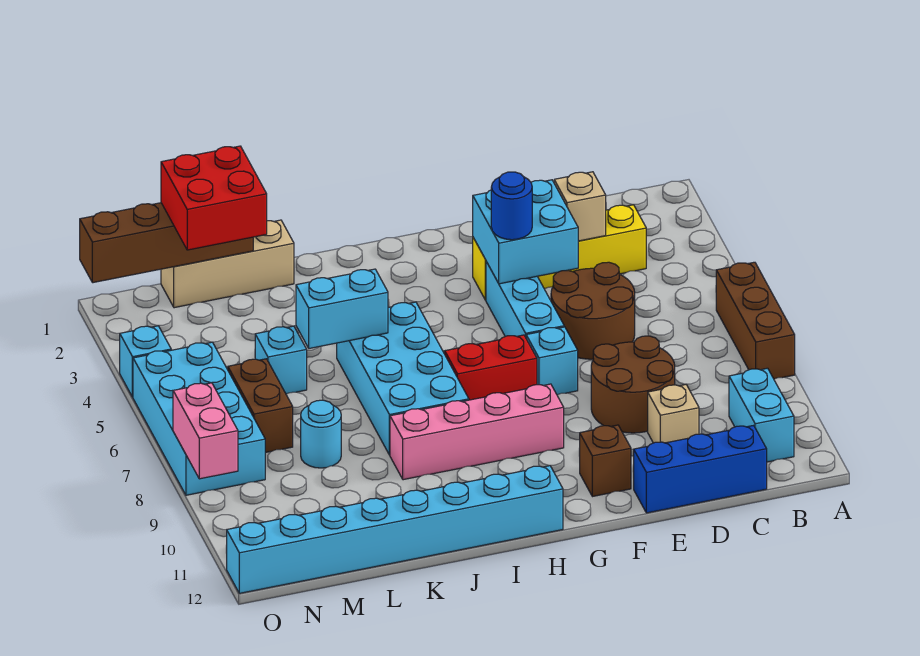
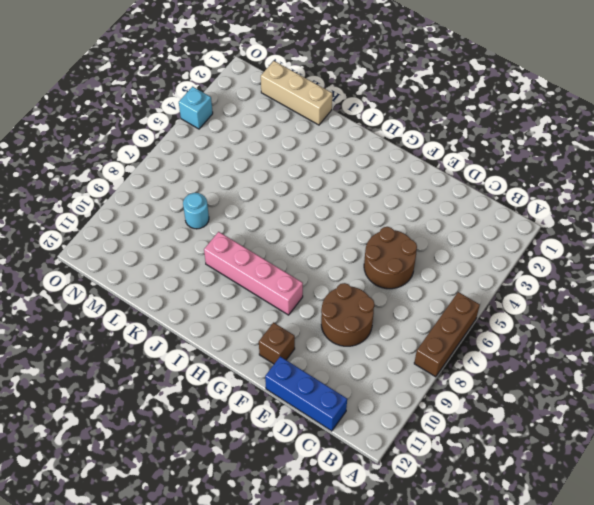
none -> cyan 1x2 brick [729,368,794,462]
none -> yellow 1x4 brick [473,205,646,300]
none -> tan 1x1 brick [648,385,699,443]

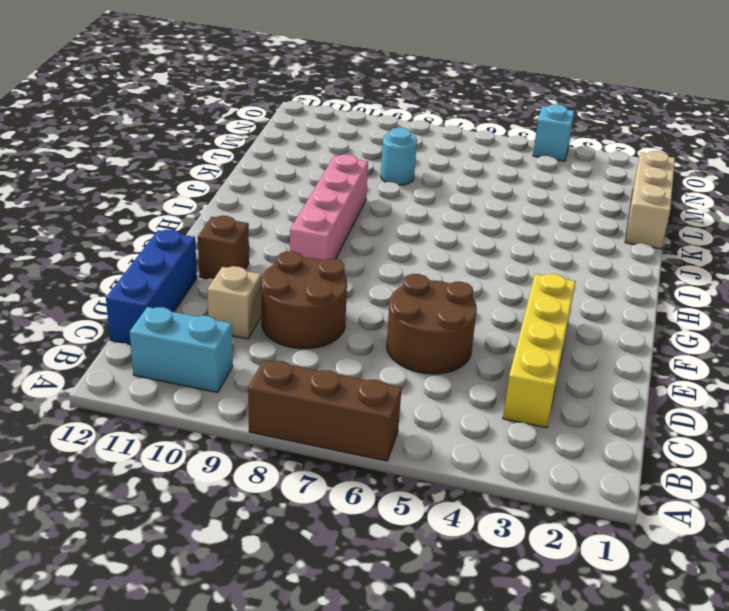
none -> cyan 1x3 brick [486,262,564,337]
none -> cyan 1x1 brick [526,327,578,395]
none -> red 1x2 brick [445,335,537,400]

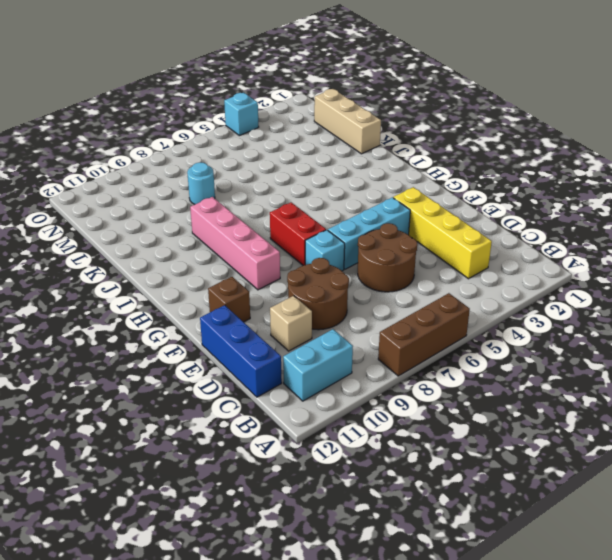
none -> cyan 1x8 brick [226,466,563,593]
none -> cyan 2x4 brick [337,302,469,455]
none -> cyan 1x1 brick [255,326,307,394]

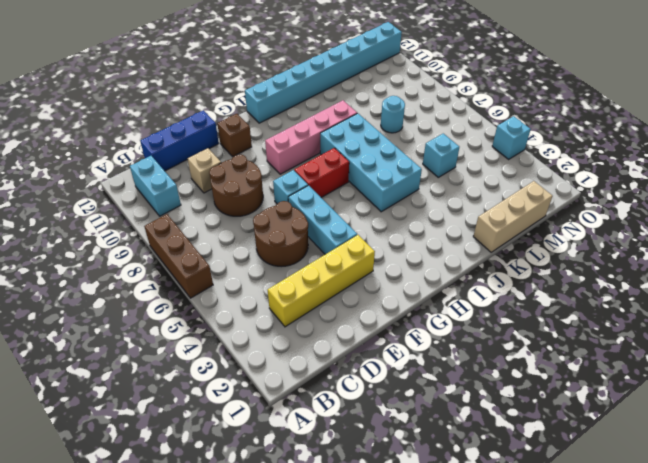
none -> brown 1x2 brick [228,359,293,453]
none -> cyan 2x4 brick [133,342,265,495]
none -> tan 1x1 brick [554,172,606,241]

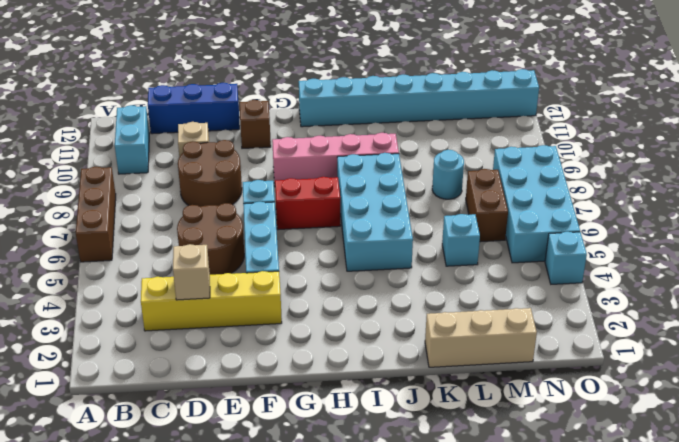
none -> cyan 2x2 brick [473,180,578,284]
none -> cyan 1x2 brick [296,269,388,348]
none -> brown 1x4 brick [80,203,253,283]

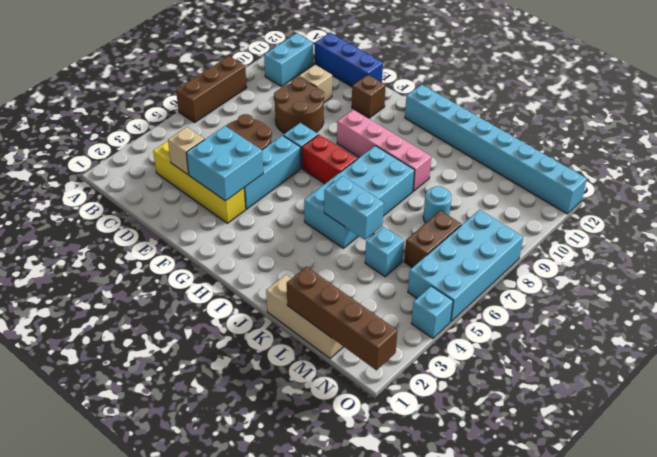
none -> pink 1x2 brick [173,383,238,479]
none -> blue 1x1 round brick [491,172,532,240]
none -> red 2x2 brick [161,146,267,250]

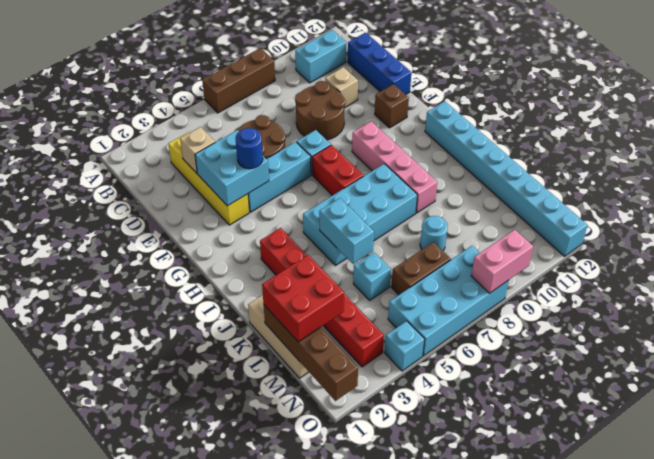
red 1x6 brick [260,228,384,367] -> none

